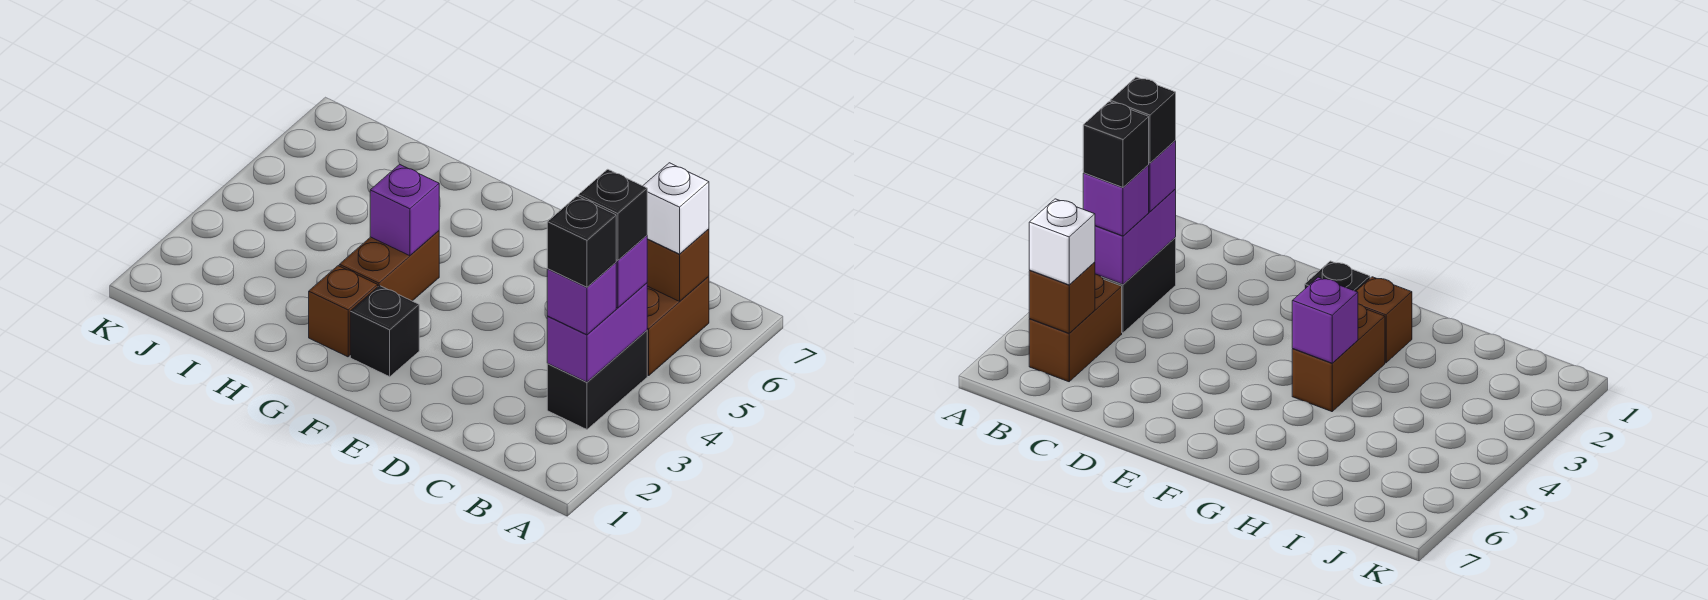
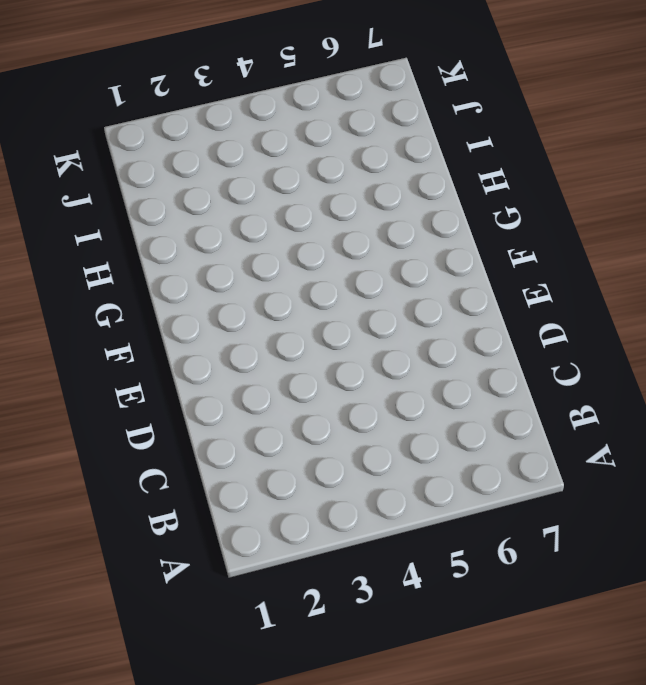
none -> black 1x2 brick [547,330,647,429]
none -> brown 1x2 brick [647,276,709,376]
none -> black 1x1 brick [350,286,419,377]

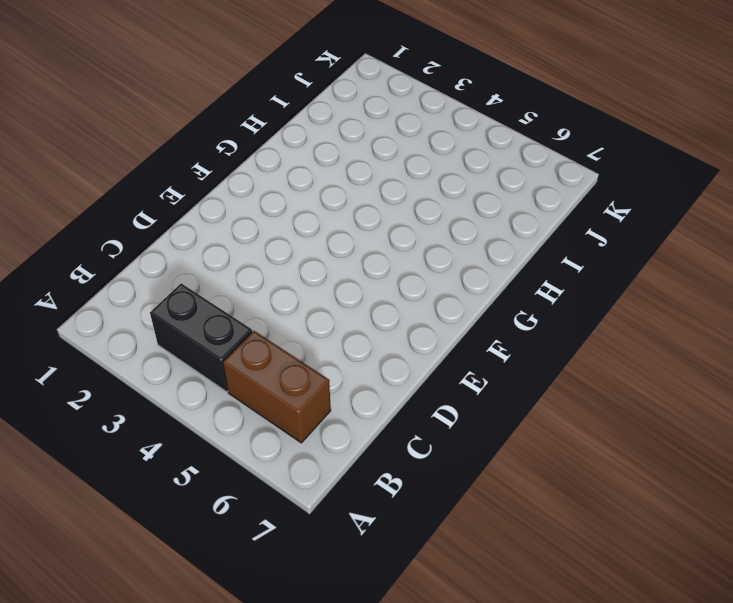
none -> black 1x1 brick [350,286,419,377]
none -> brown 1x1 brick [309,266,378,357]
none -> brown 1x2 brick [339,231,439,301]

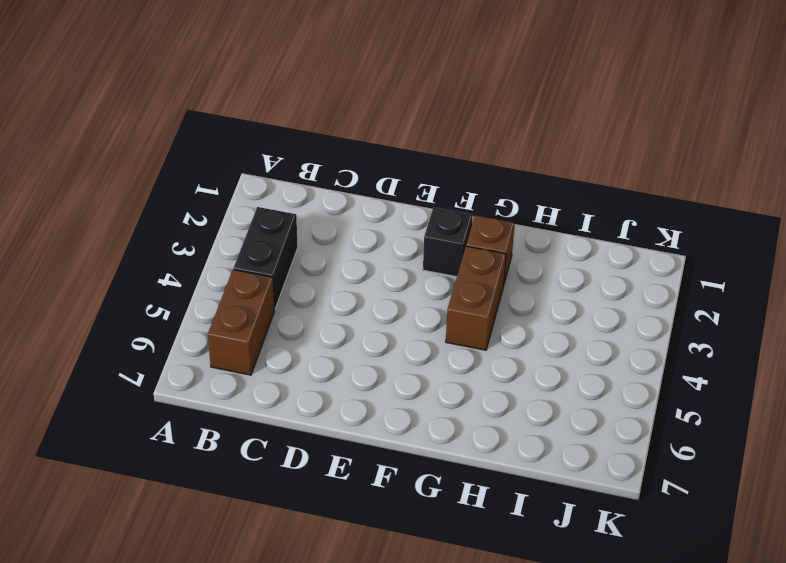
none -> purple 1x2 brick [547,283,647,382]
none -> brown 1x1 brick [647,229,709,301]
none -> purple 1x1 brick [370,164,439,256]

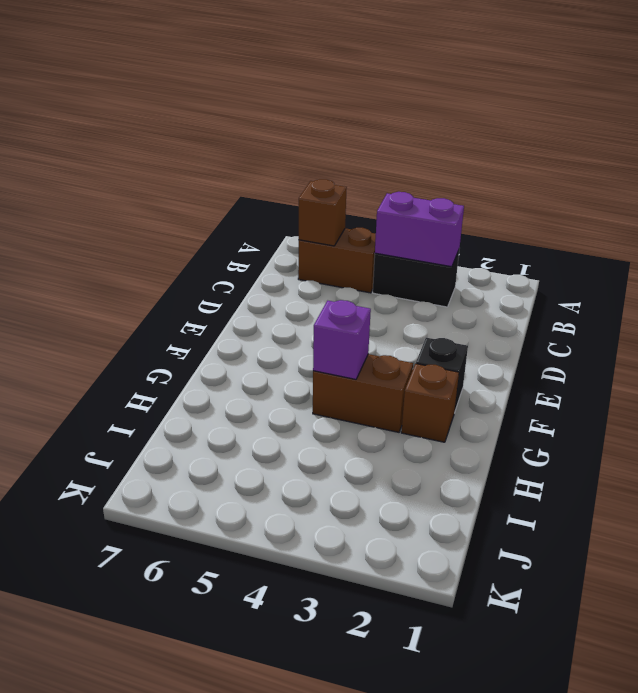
none -> purple 1x1 brick [547,263,616,335]
none -> purple 1x1 brick [616,236,647,308]
none -> white 1x1 brick [643,163,709,254]

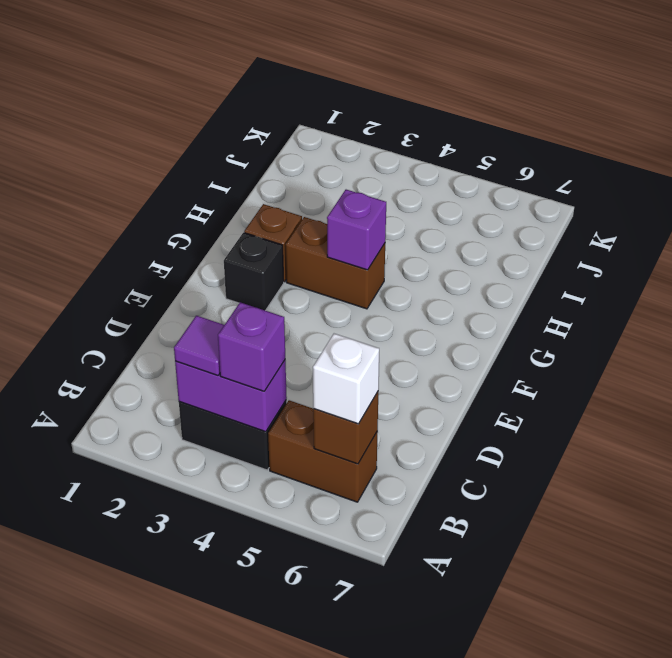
purple 1x1 tile [174,316,224,375] -> purple 1x1 brick [547,263,616,335]
none -> black 1x1 brick [547,196,616,287]
none -> black 1x1 brick [578,169,647,260]

